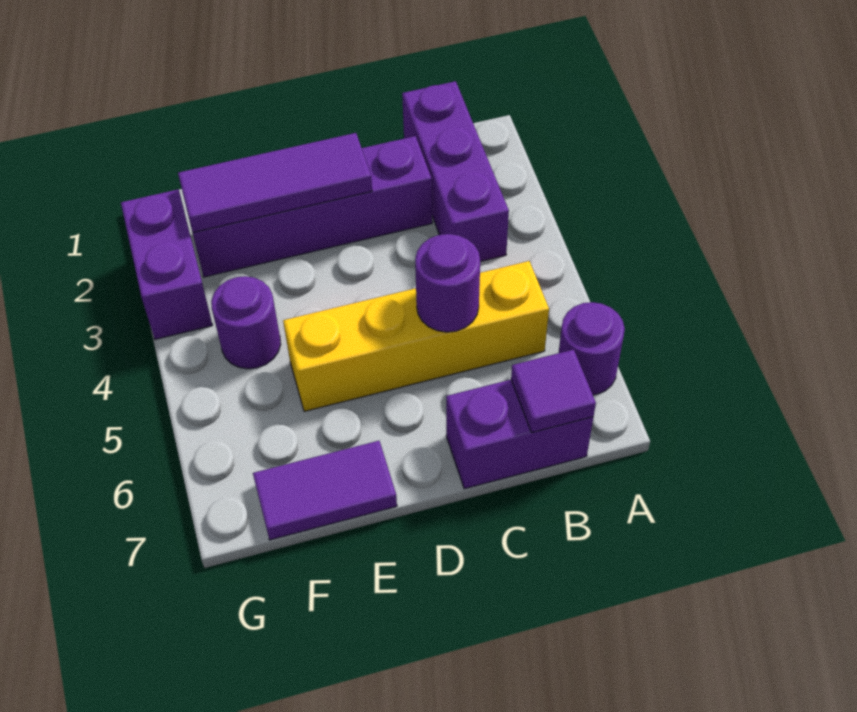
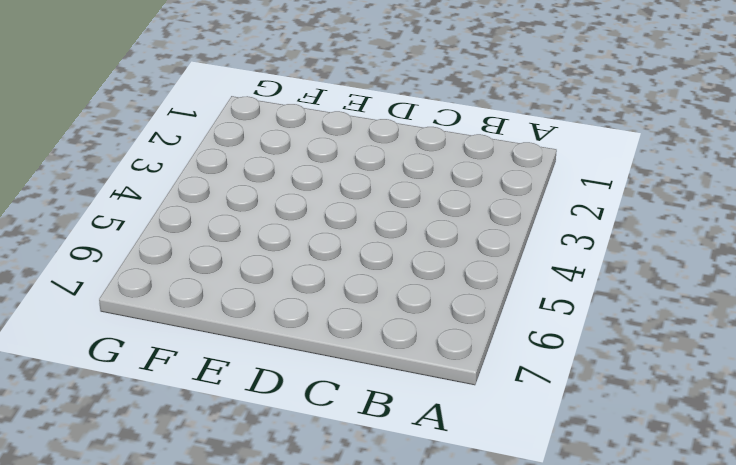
none -> purple 1x1 round brick [559,302,625,395]
none -> purple 1x3 brick [402,81,509,261]

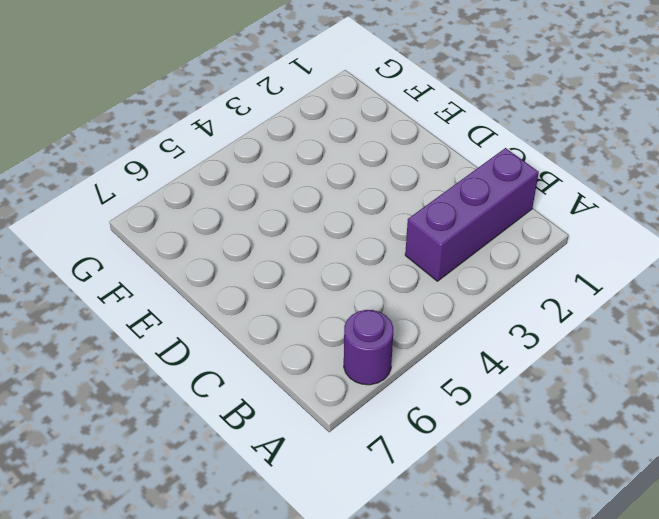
none -> yellow 1x4 brick [283,261,549,412]
none -> purple 1x2 brick [446,380,593,489]

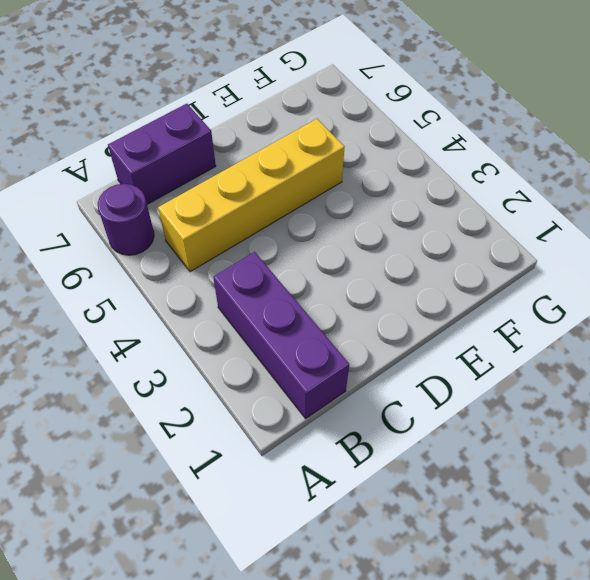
none -> purple 1x4 brick [193,136,432,277]
none -> purple 1x2 tile [253,441,397,540]

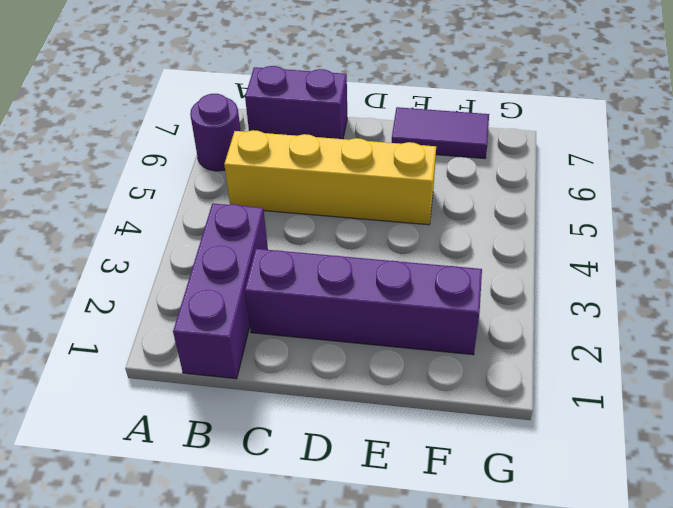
none -> purple 1x1 round brick [211,276,281,369]
none -> purple 1x2 brick [121,189,212,339]

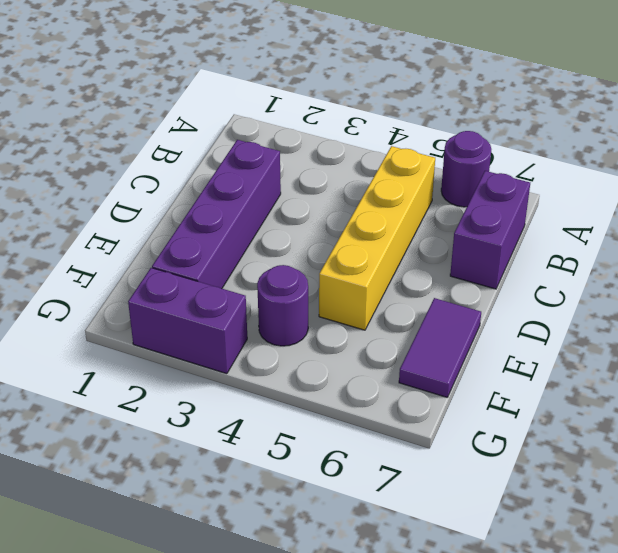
none -> purple 1x3 brick [402,81,509,261]
none -> purple 1x1 tile [511,350,596,433]

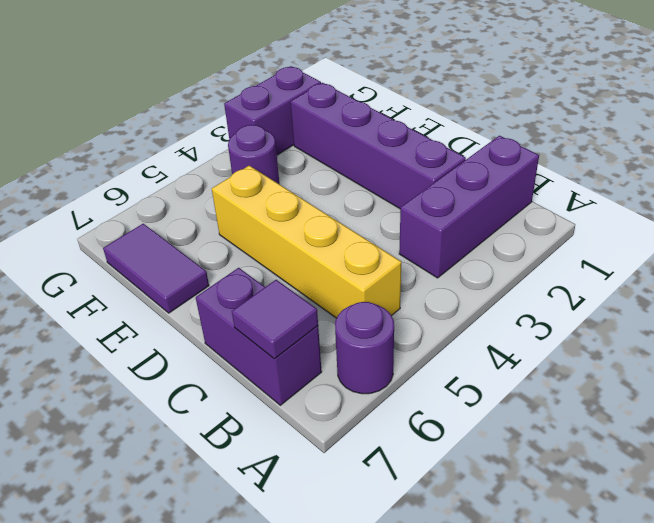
none -> purple 1x1 round brick [415,234,480,332]
none -> purple 1x3 tile [178,133,372,232]

